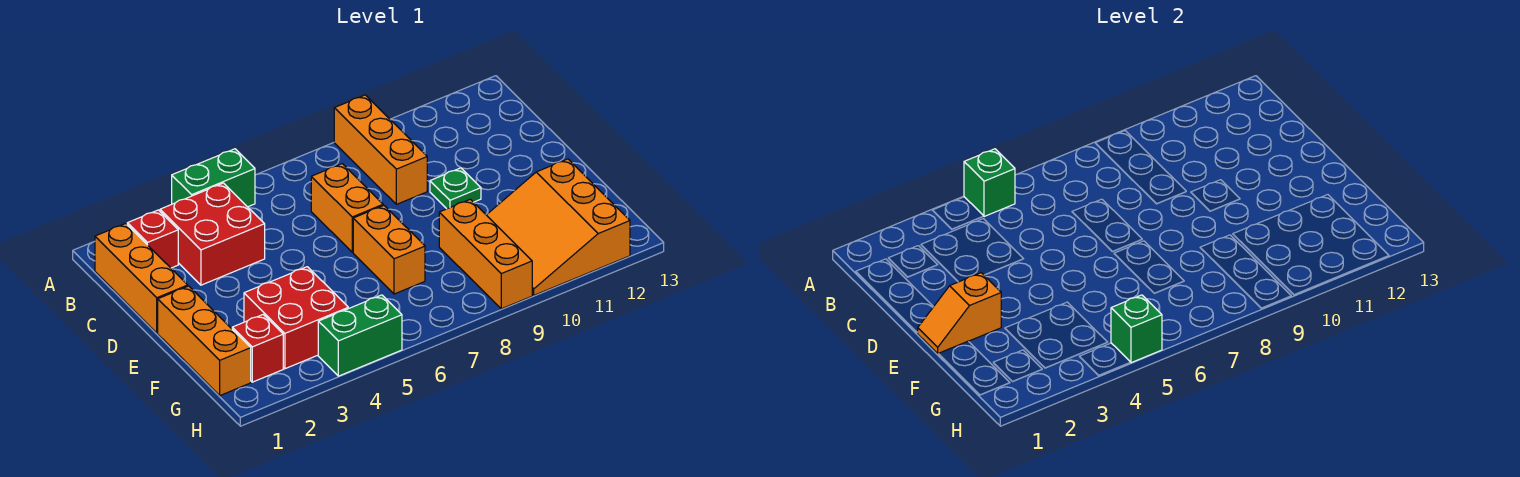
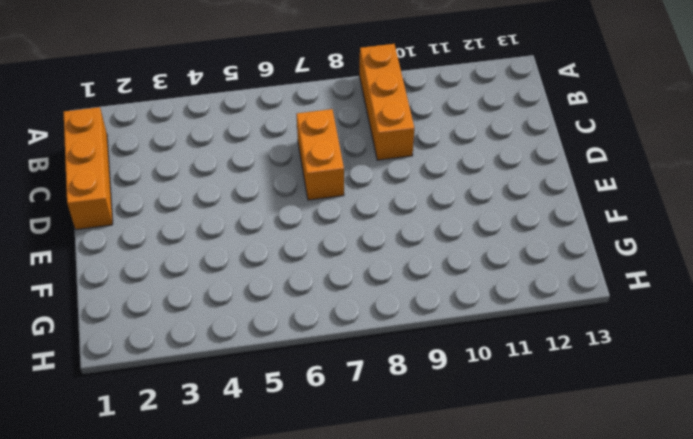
none -> green 1x2 brick [172,149,255,207]
none -> red 1x1 brick [127,210,178,268]
none -> red 2x2 brick [160,183,265,285]

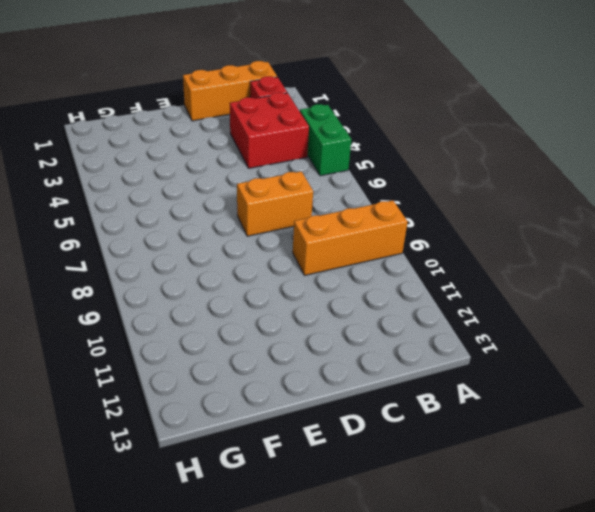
none -> green 1x1 plate [430,168,481,209]
none -> orange 1x3 brick [158,286,251,395]
none -> orange 1x2 brick [353,205,425,294]

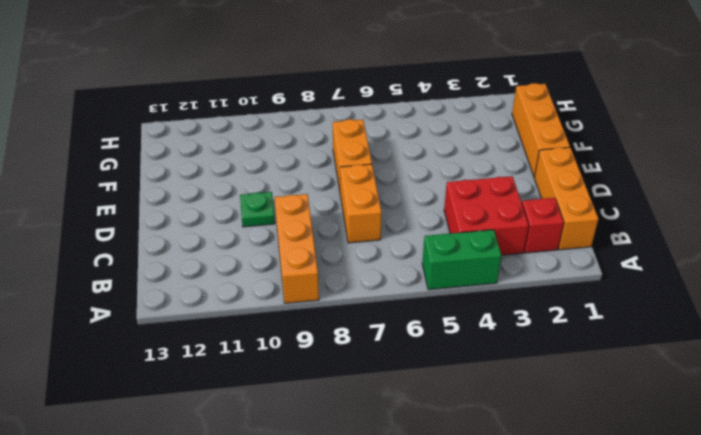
none -> red 2x2 brick [244,267,348,369]
none -> orange 1x3 brick [439,199,532,309]
none -> orange 3x3 slope [487,159,630,295]

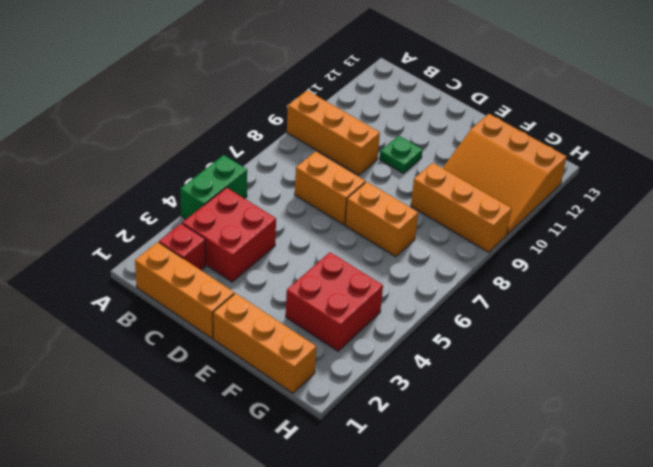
none -> red 1x1 brick [232,315,283,382]
none -> green 1x2 brick [318,295,402,376]
none -> green 1x1 brick [964,149,1015,217]

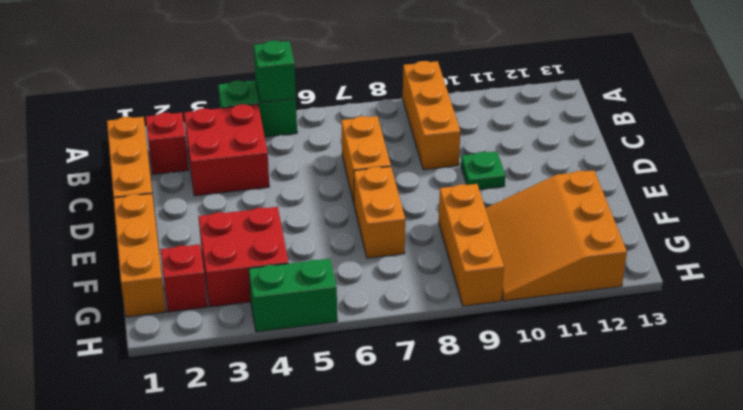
none -> orange 1x2 slope [918,273,1001,354]
none -> green 1x1 brick [1111,295,1162,363]

